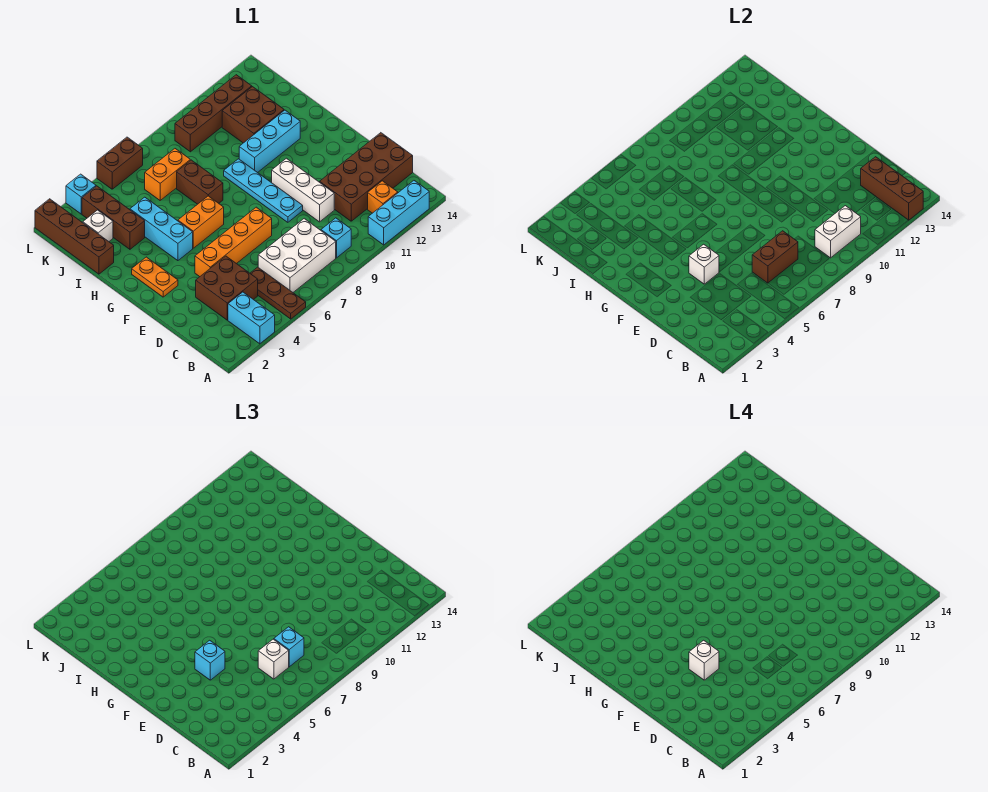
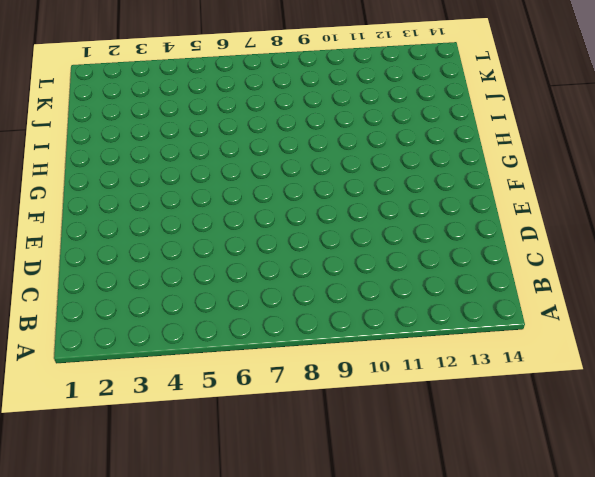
none -> cyan 1x2 brick [228,292,275,344]
none -> brown 1x3 plate [250,267,306,319]
none -> cyan 1x3 brick [368,181,429,245]
none -> white 2x3 brick [258,219,336,292]

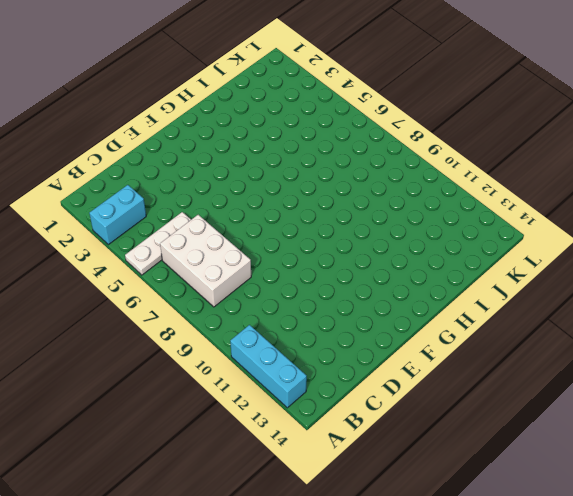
white 1x3 plate [125,212,191,275] -> brown 1x3 plate [250,267,306,319]
none -> cyan 1x1 brick [321,218,351,258]
none -> orange 1x1 brick [368,181,398,213]
none -> brown 2x2 brick [196,256,258,320]
none -> brown 2x4 brick [320,133,413,221]

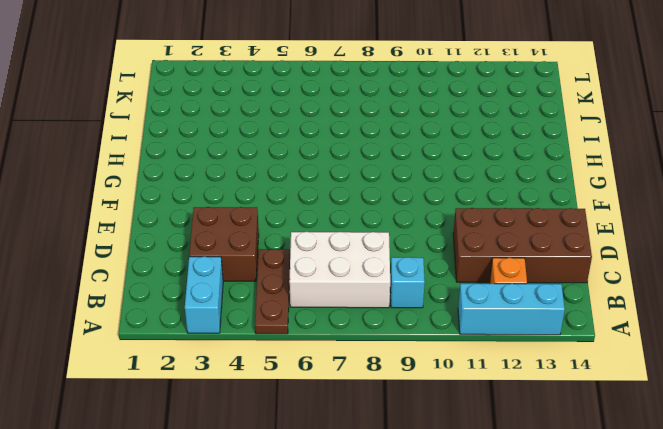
none -> white 1x3 brick [272,158,334,222]
none -> orange 1x4 brick [195,207,272,277]
none -> cyan 1x4 plate [224,159,303,222]
none -> orange 1x2 plate [132,257,178,297]

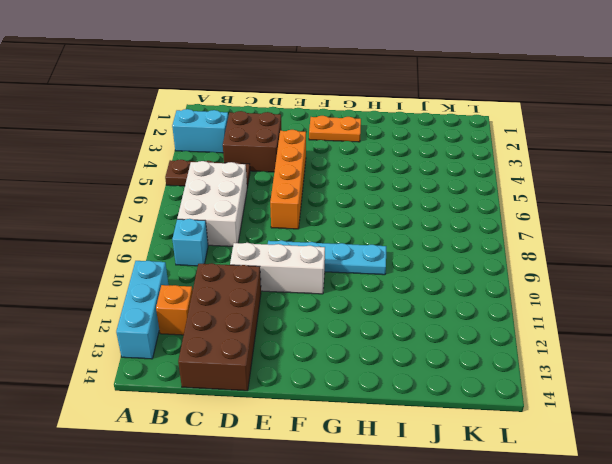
none -> cyan 1x3 brick [130,197,193,261]
none -> orange 1x2 brick [178,196,224,248]
none -> brown 1x2 brick [177,160,223,204]
none -> cyan 1x3 brick [239,110,300,173]

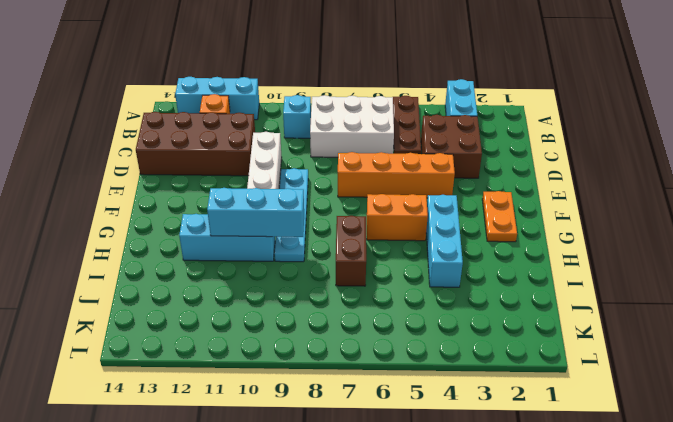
cyan 1x3 brick [207,188,304,237] -> none
none -> brown 1x4 brick [35,199,114,274]
none -> brown 1x3 brick [82,186,145,249]
none -> brown 2x2 brick [222,87,284,143]
none -> white 1x1 brick [83,210,113,241]

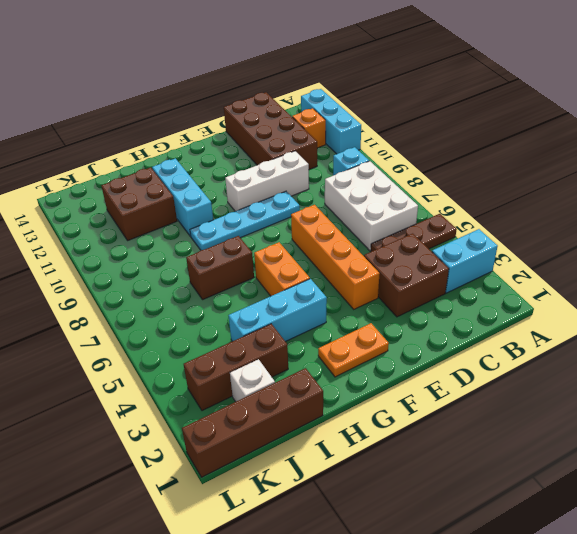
none -> orange 1x2 brick [145,149,190,200]
none -> brown 1x4 brick [175,75,252,152]
none -> cyan 1x1 brick [66,174,96,214]
none -> brown 1x2 brick [97,137,143,189]

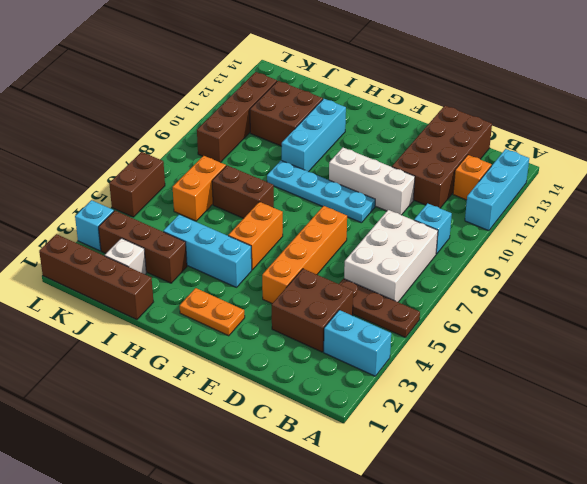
none -> brown 1x3 brick [861,157,923,220]
none -> white 1x2 brick [815,206,861,258]
none -> brown 1x2 brick [752,231,798,283]
none -> white 1x1 brick [689,244,719,284]

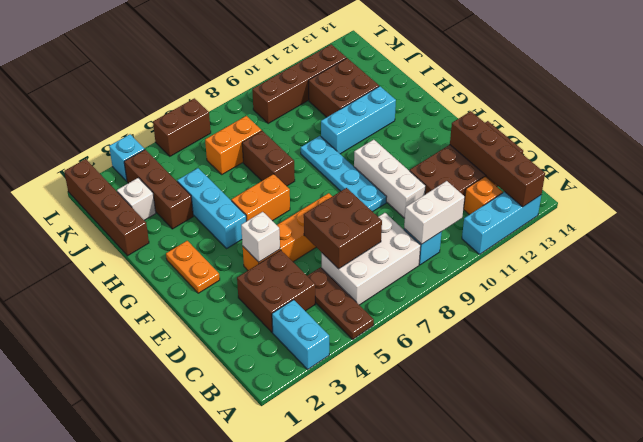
brown 1x4 brick [450,111,545,207] -> brown 1x3 brick [861,157,923,220]
brown 2x2 brick [304,188,382,269] -> brown 1x2 brick [752,231,798,283]
none -> white 1x1 brick [258,639,289,679]
none -> cyan 1x1 brick [274,627,304,667]
none -> cyan 1x1 brick [195,640,225,680]
none -> white 1x1 brick [689,640,719,680]

